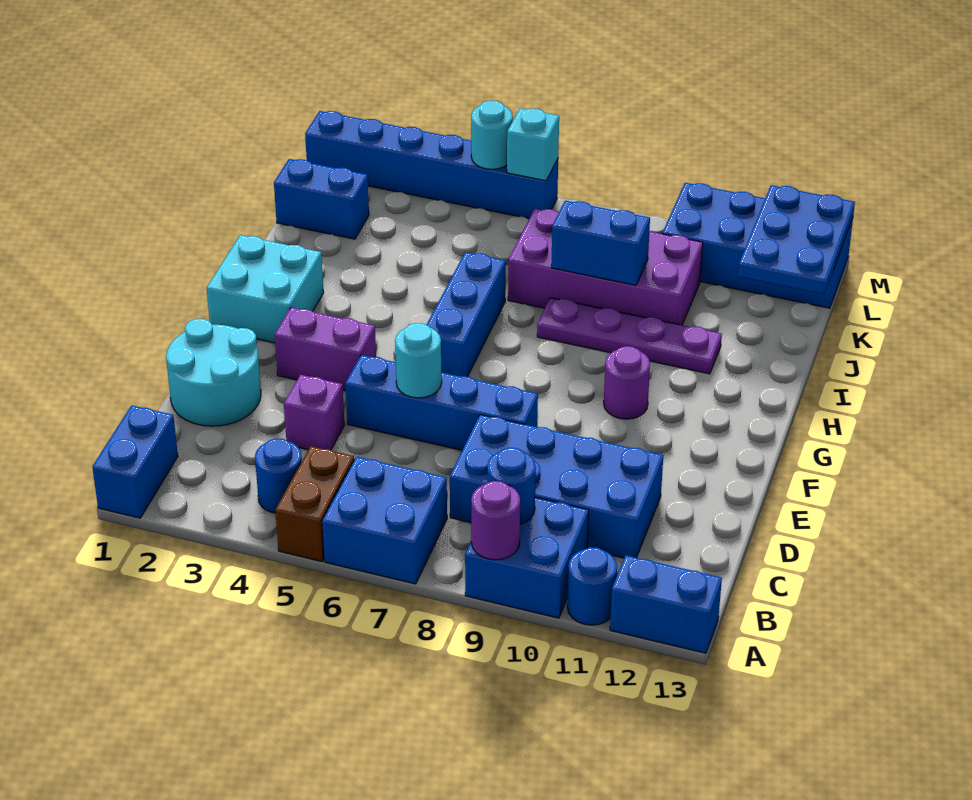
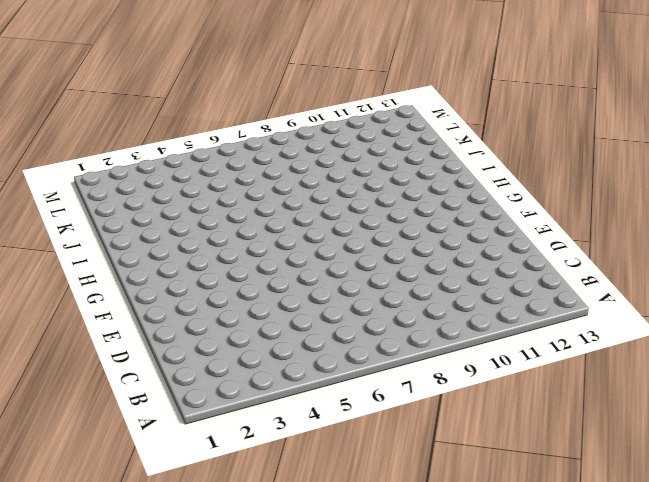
none -> blue 1x2 brick [92,405,178,518]
none -> brown 1x2 brick [275,446,354,562]
none -> blue 2x2 brick [322,457,447,584]

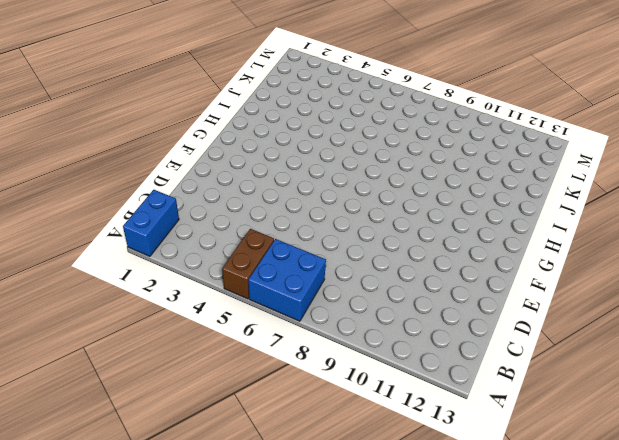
none -> blue 2x2 brick [465,497,589,618]
none -> blue 1x1 round brick [567,547,617,625]
none -> blue 1x2 brick [610,555,722,653]

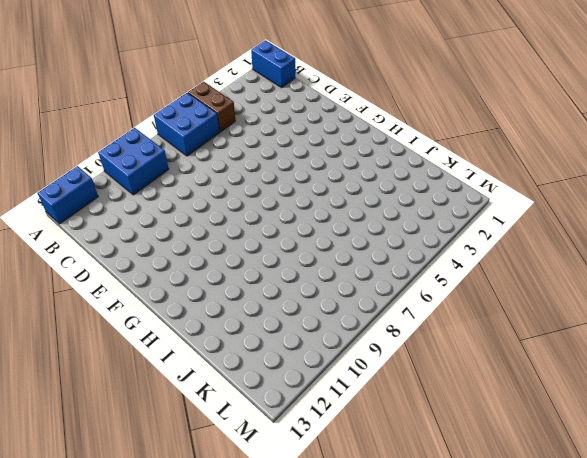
none -> blue 1x1 round brick [567,547,617,625]
none -> blue 1x1 round brick [255,438,302,513]
none -> blue 2x4 brick [450,415,663,558]

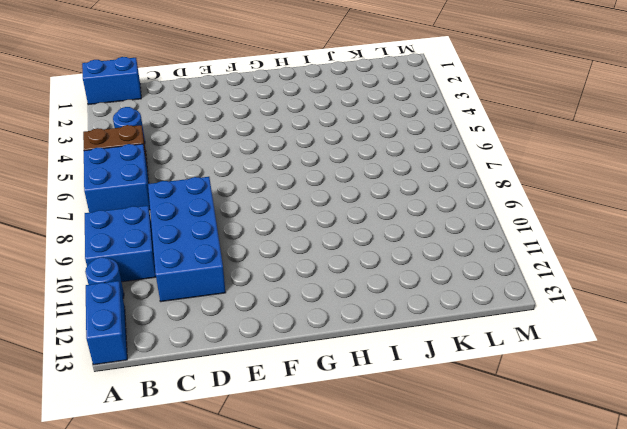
none -> cyan 2x2 round brick [166,319,261,426]
none -> purple 1x1 brick [284,375,344,450]
none -> blue 1x4 brick [345,355,538,450]

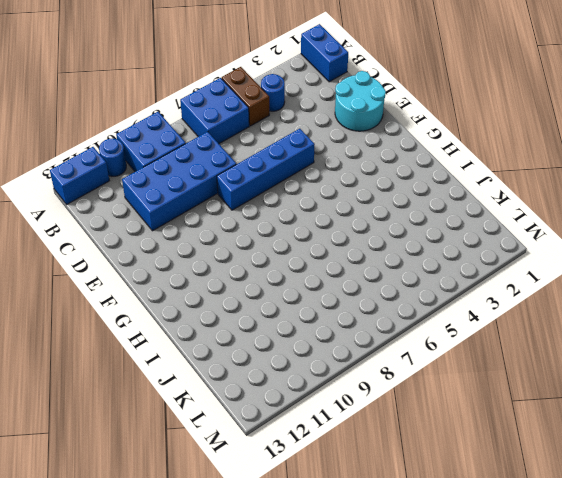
none -> purple 1x1 brick [284,375,344,450]
none -> purple 1x2 brick [275,307,376,391]
none -> cyan 2x2 brick [207,235,324,343]

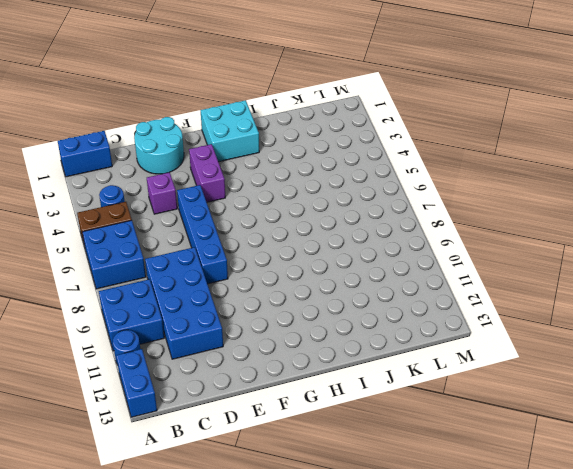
none -> blue 1x3 brick [427,252,506,377]
none -> purple 1x1 round brick [604,346,650,419]
none -> purple 1x4 plate [537,298,722,374]

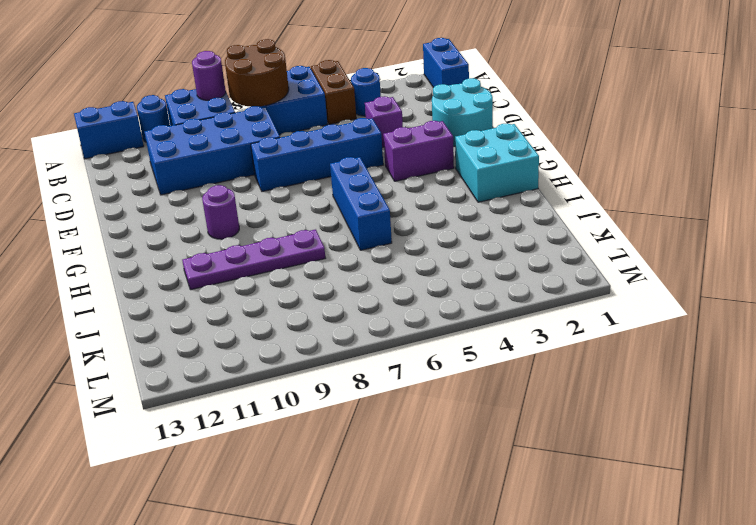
brown 2x2 round brick [225,39,289,107] -> none
none -> purple 2x4 brick [508,208,703,325]
none -> blue 1x2 brick [274,159,369,239]
none -> blue 2x4 brick [662,183,853,308]

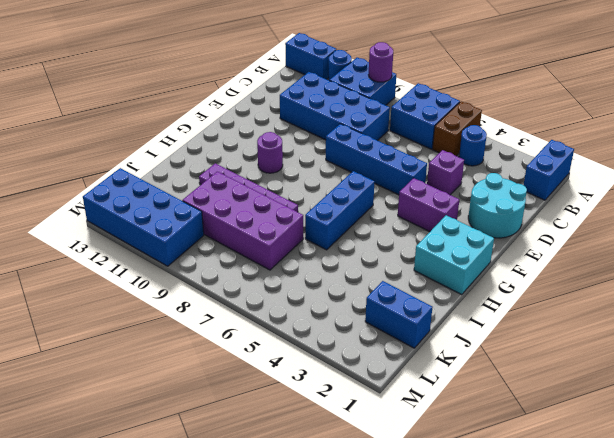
none -> blue 1x6 brick [305,111,558,218]
none -> blue 1x1 round brick [487,448,536,524]
none -> cyan 1x1 round brick [395,323,442,398]

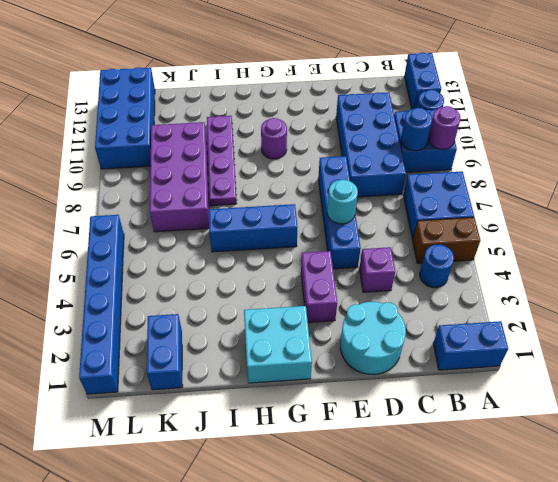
none -> blue 1x2 brick [551,201,650,285]
none -> blue 2x3 plate [738,185,855,294]
none -> cyan 1x1 round brick [471,101,513,169]

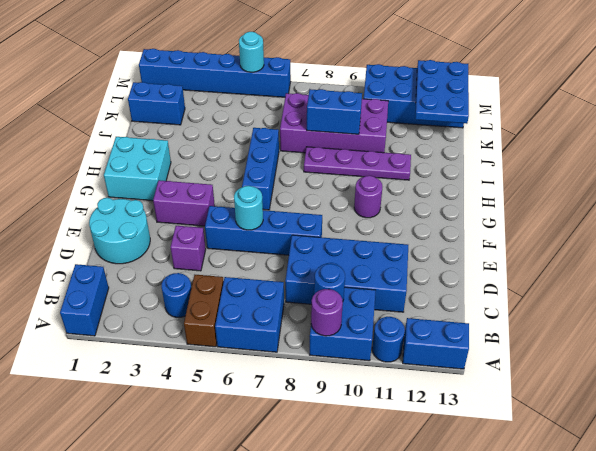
none -> cyan 1x1 brick [507,108,559,181]

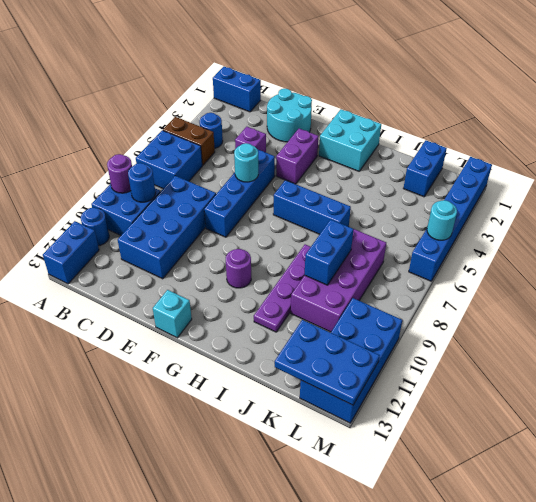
cyan 1x1 brick [153,290,192,338] -> cyan 1x1 brick moved to [507,108,559,181]

